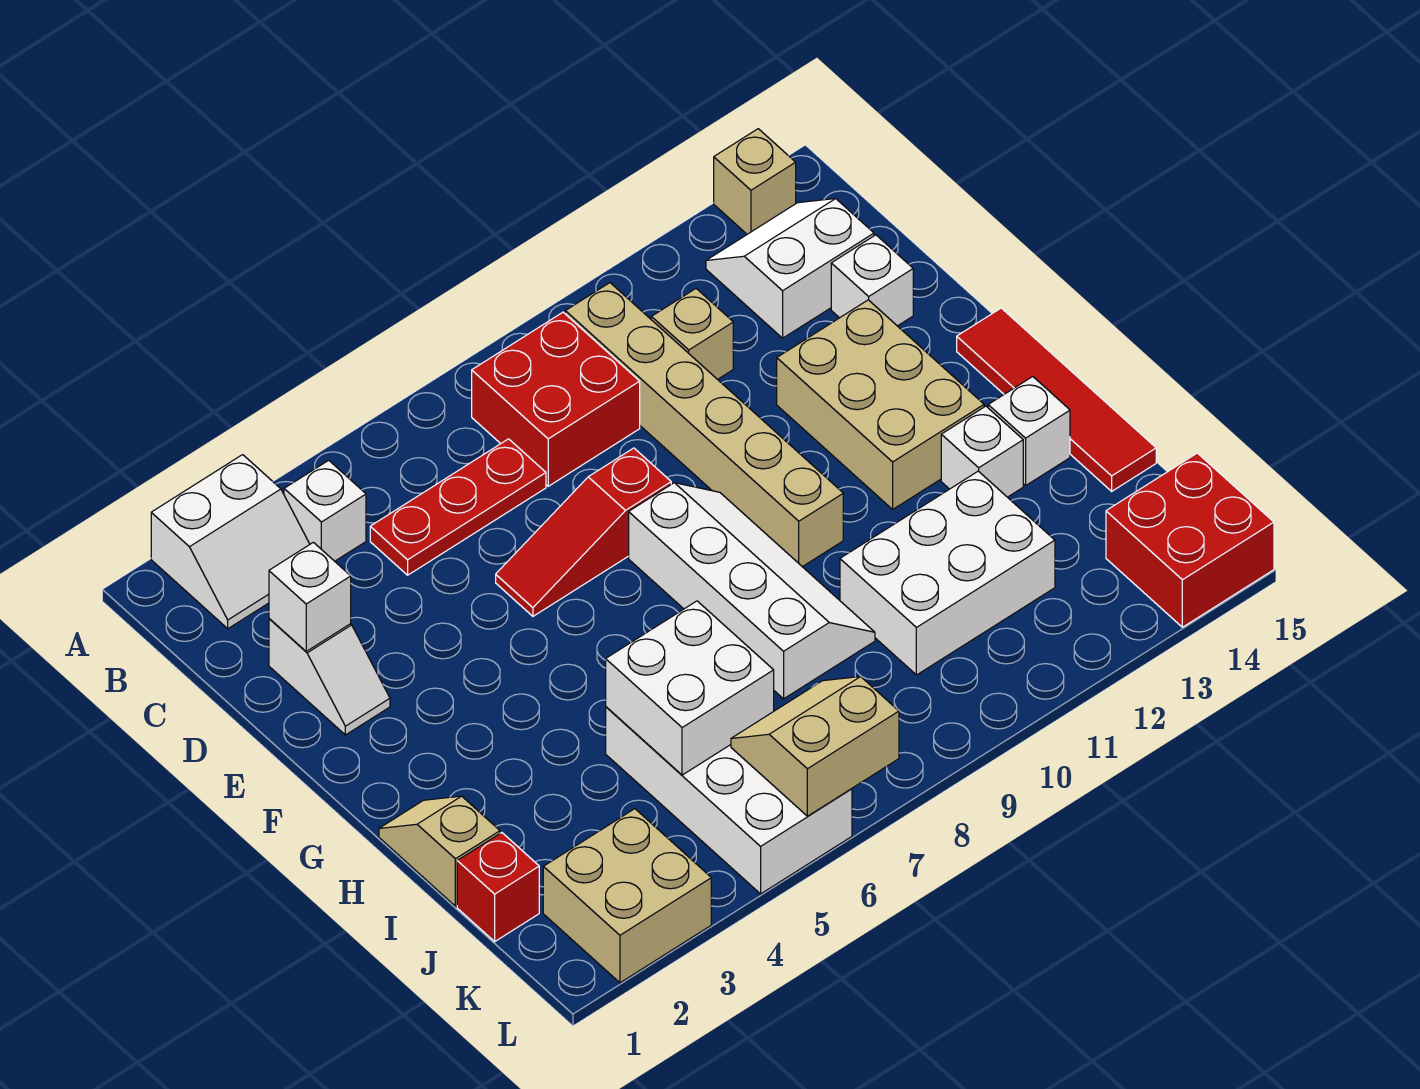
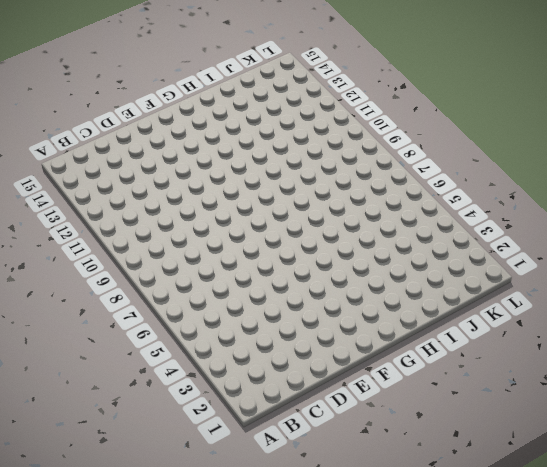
none -> white 2x2 slope [151,455,310,629]
none -> tan 1x1 brick [714,129,796,234]
none -> white 1x1 brick [284,460,366,561]

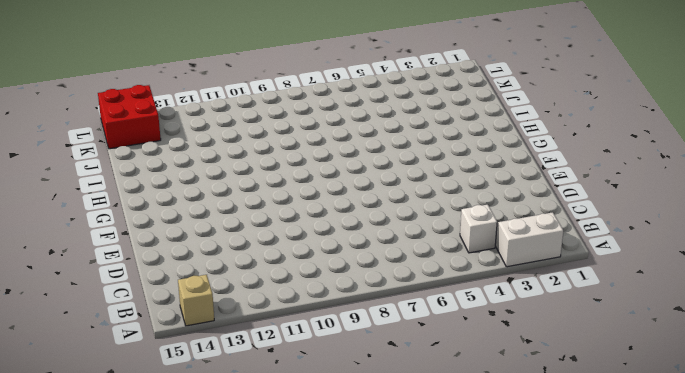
none -> red 2x2 brick [472,312,640,486]
none -> tan 1x6 brick [565,283,843,567]
none -> white 2x2 slope [706,199,874,338]

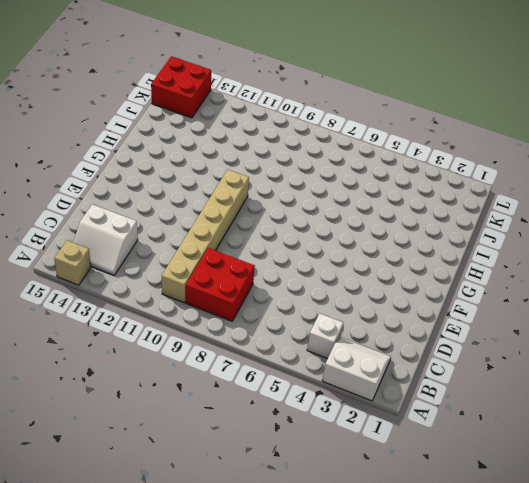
none -> red 1x3 plate [370,439,546,575]
none -> tan 1x1 brick [651,289,733,379]
none -> white 1x2 slope [269,619,390,735]

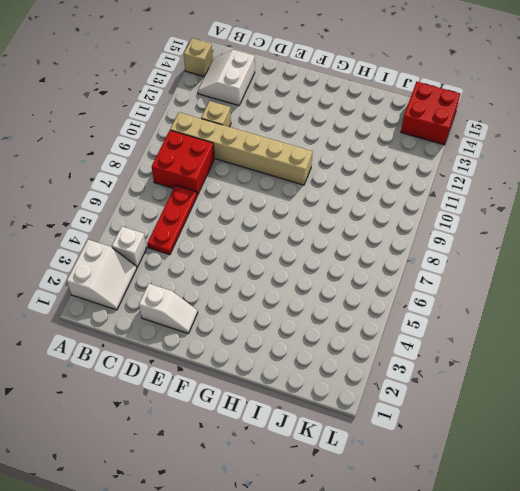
none -> white 1x1 brick [831,235,913,326]
none -> red 1x3 slope [496,448,671,616]
none -> tan 2x3 brick [777,300,984,509]

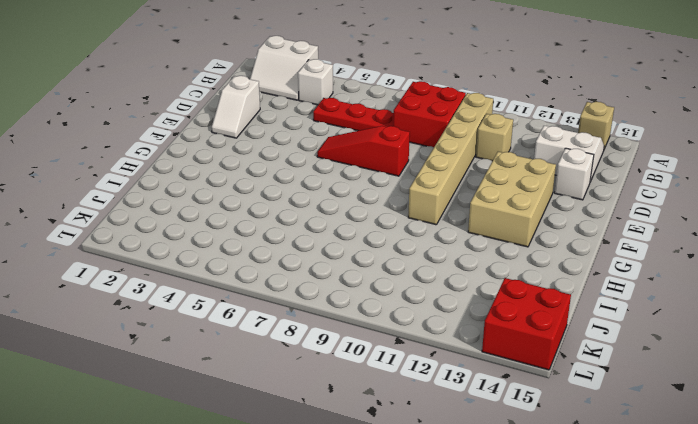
none -> white 2x4 slope [629,483,875,699]
none -> red 1x4 tile [957,308,1156,491]
none -> tan 1x2 slope [379,796,500,906]

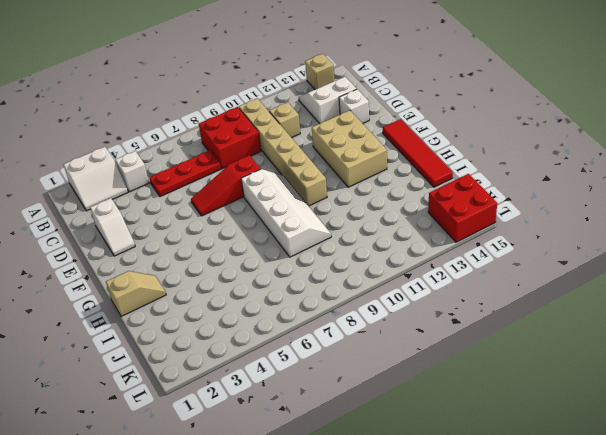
tan 1x2 slope [106,271,166,317] -> tan 1x2 slope turned to [379,796,500,906]
none -> white 1x1 brick [941,406,1023,497]
none -> white 1x1 brick [988,377,1070,486]
none -> white 2x4 brick [606,707,852,894]

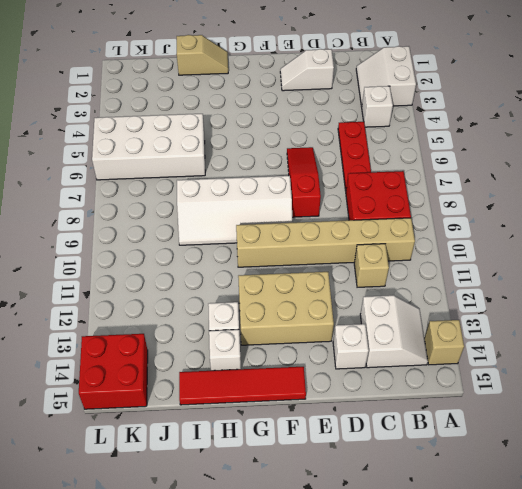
none -> white 2x3 brick [840,471,1055,675]
none -> red 1x1 brick [457,833,539,941]
none -> tan 2x2 brick [543,809,711,983]

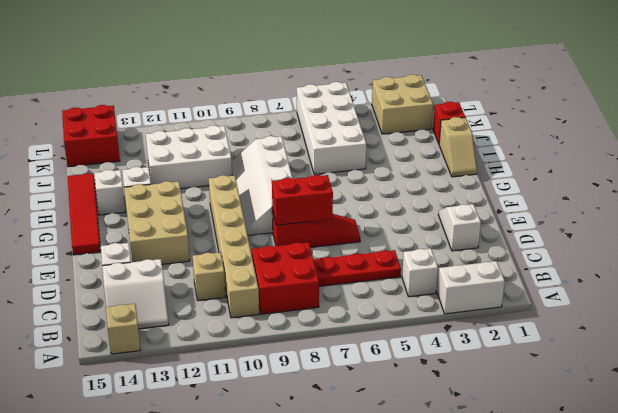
red 1x2 brick [272,175,333,225] -> none
none -> white 1x1 brick [269,542,351,651]
none -> white 2x2 brick [606,601,774,775]
none -> tan 2x2 slope [731,677,899,816]

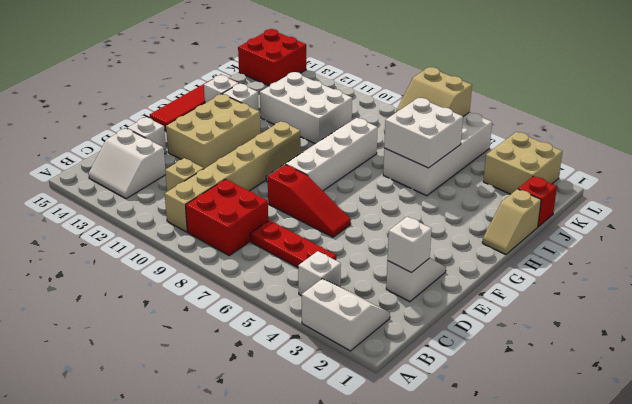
none -> tan 1x1 brick [714,129,796,234]

